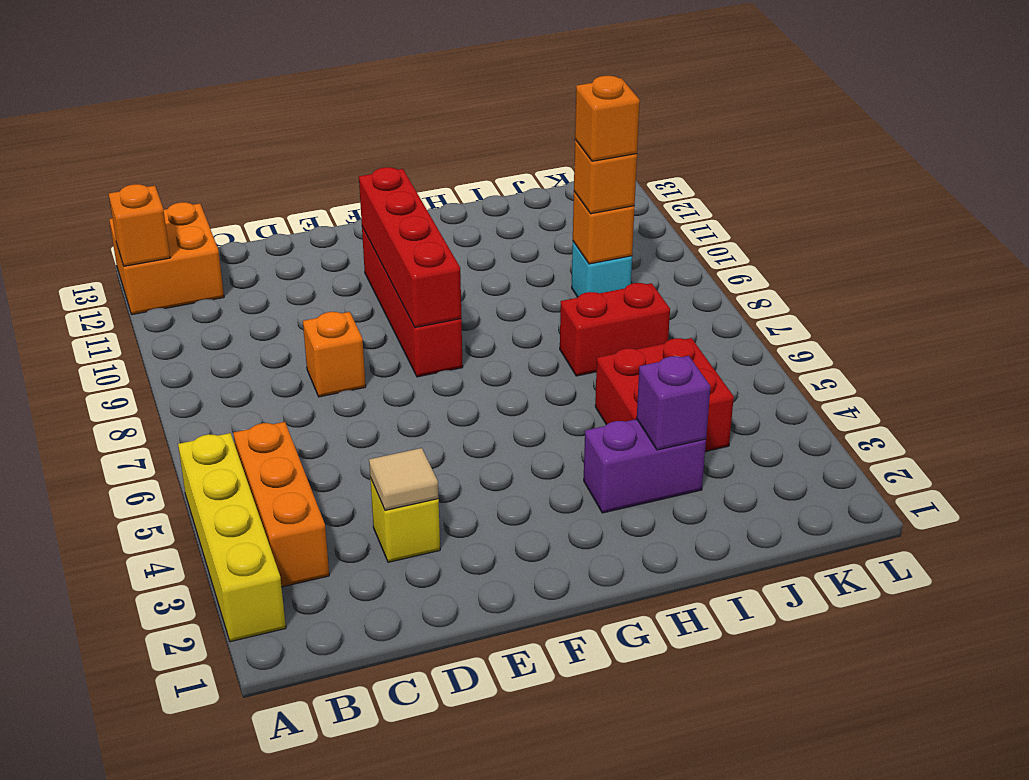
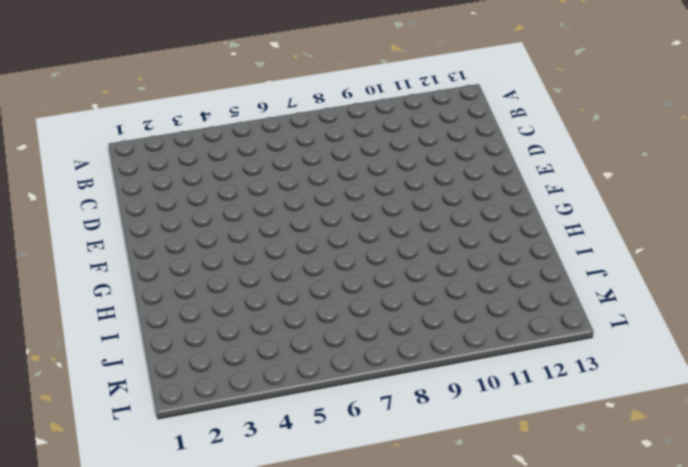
none -> yellow 1x4 brick [178,433,286,642]
none -> orange 2x2 brick [109,202,224,315]
none -> orange 1x3 brick [233,422,329,587]

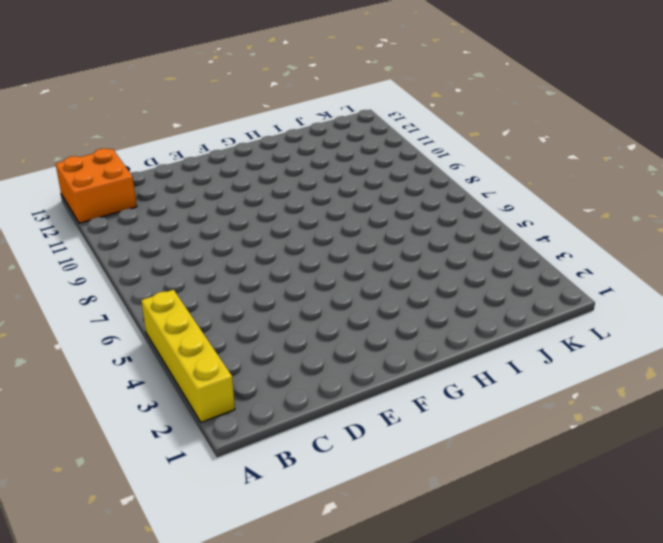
none -> orange 1x3 brick [233,422,329,587]
none -> yellow 1x1 brick [370,478,440,562]
none -> orange 1x1 brick [303,312,366,397]

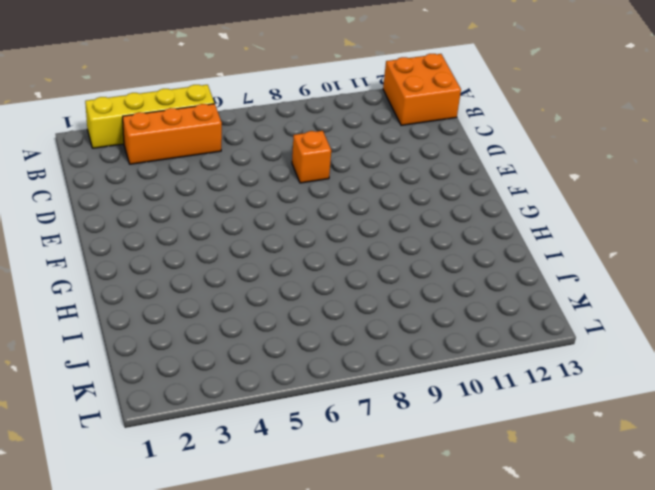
none -> yellow 1x1 brick [370,478,440,562]
none -> red 1x4 brick [362,227,463,377]
none -> purple 1x2 brick [584,419,706,513]

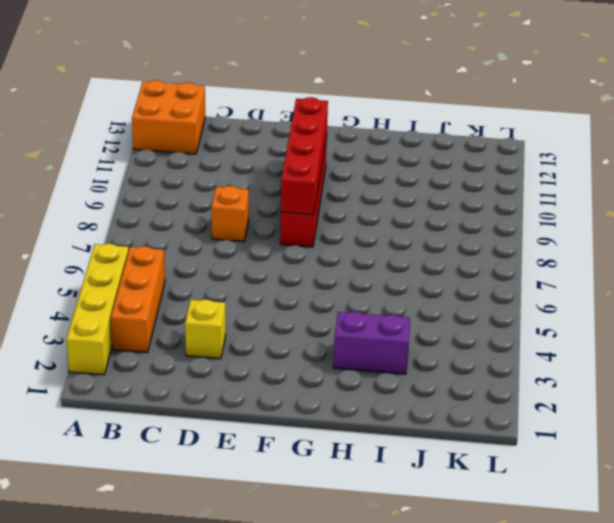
none -> red 2x2 brick [595,338,734,452]
none -> red 1x2 brick [560,283,670,376]
none -> cyan 1x1 brick [572,242,632,297]

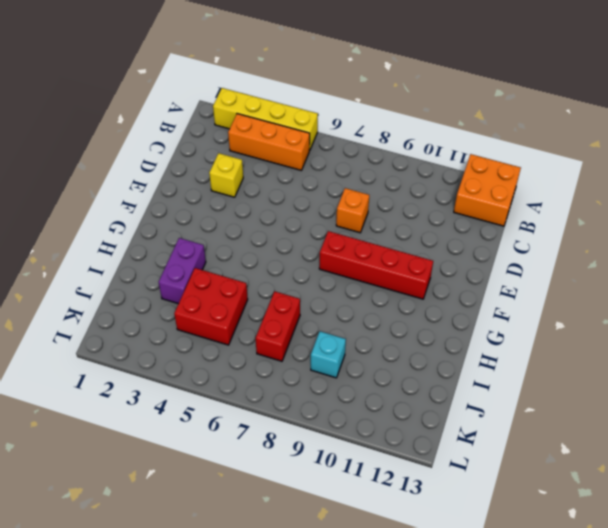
none -> orange 1x1 brick [109,184,170,266]
none -> tan 1x1 tile [369,448,438,510]
none -> red 1x4 brick [359,167,461,328]

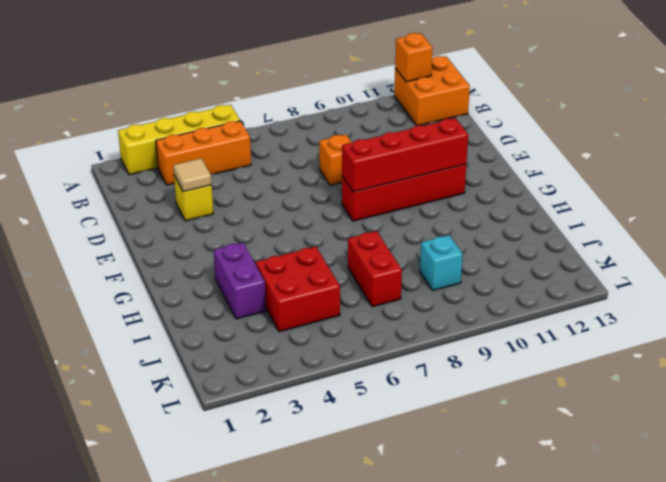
none -> purple 1x1 brick [637,356,711,450]
none -> orange 1x1 brick [573,192,635,264]
none -> orange 1x1 brick [574,140,637,214]

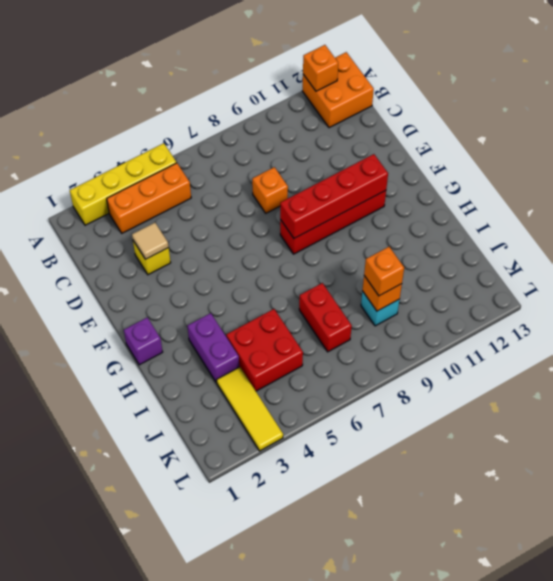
purple 1x1 brick [124,318,163,365] -> purple 1x1 brick moved to [637,356,711,450]
yellow 1x3 tile [217,367,283,451] -> none
none -> orange 1x1 brick [575,76,640,161]

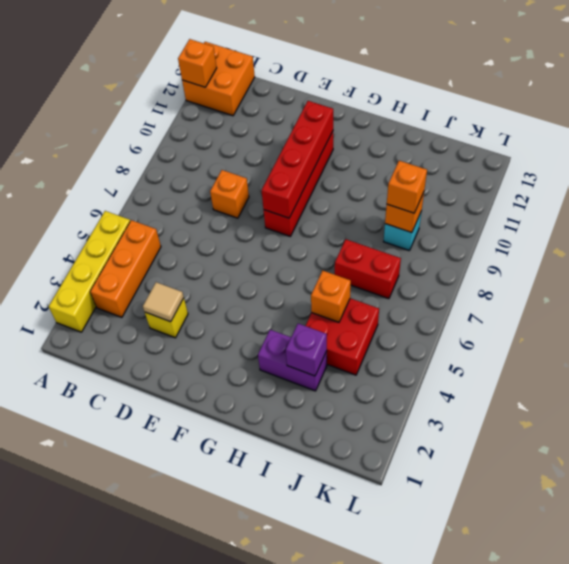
orange 1x1 brick [311,270,351,322] -> orange 1x1 brick moved to [575,76,640,161]

